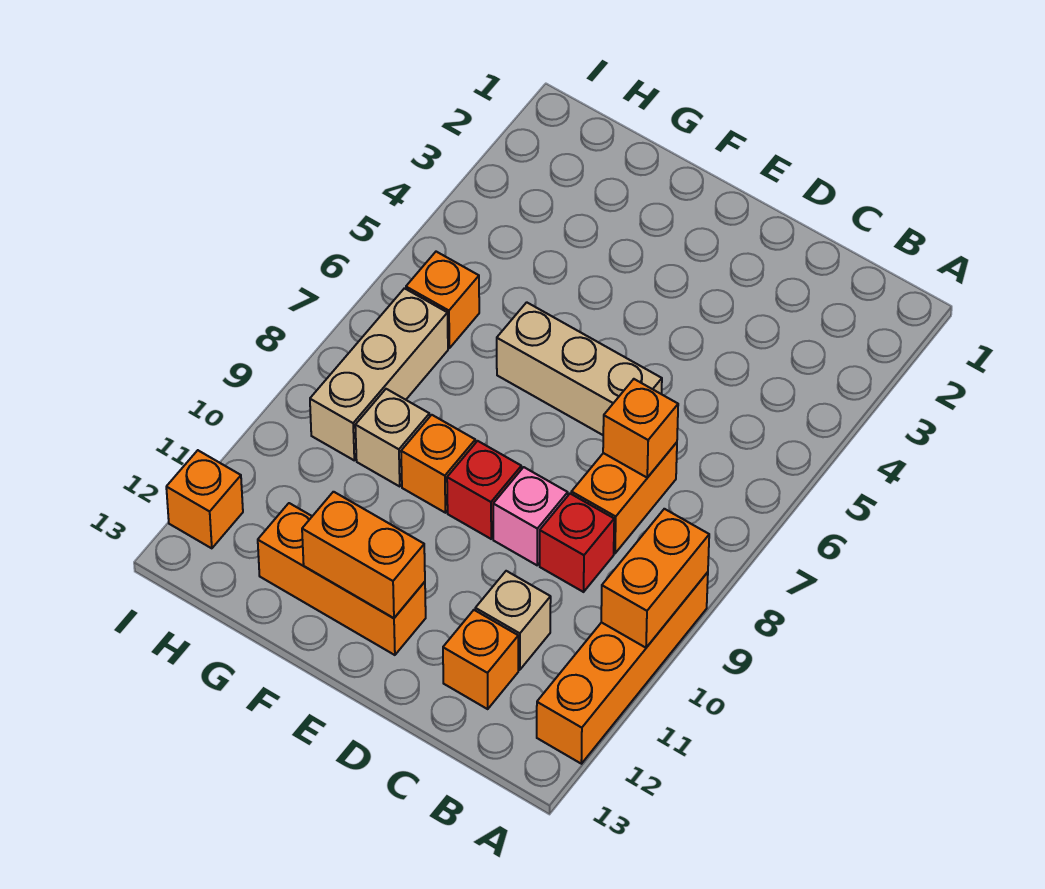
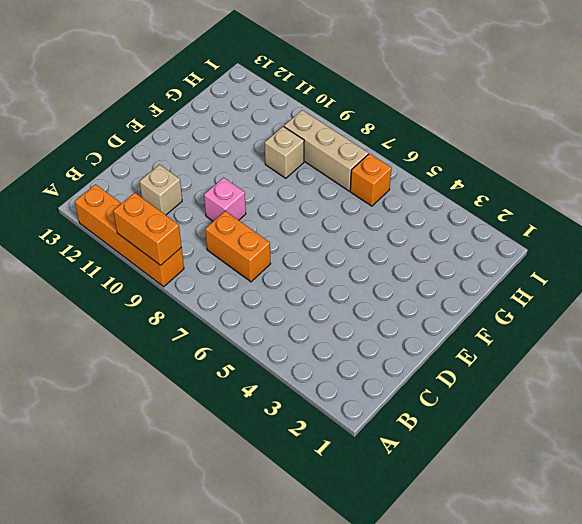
none -> red 1x1 brick [540,494,614,592]
none -> orange 1x1 brick [443,610,518,709]
none -> tan 1x3 brick [497,302,662,435]

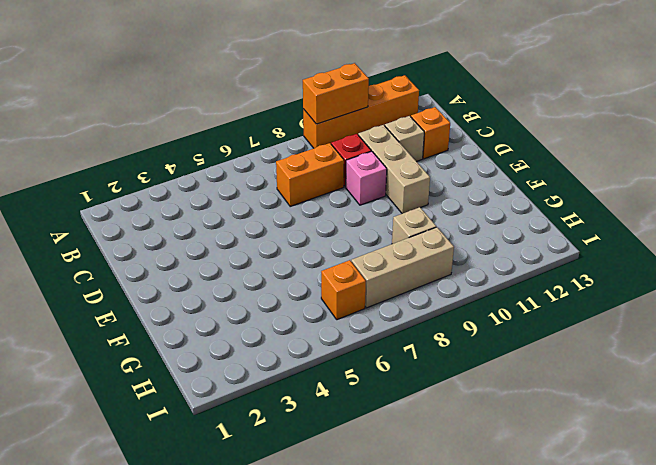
tan 1x3 brick [358,125,430,214] -> tan 1x3 brick moved to [497,302,662,435]
none -> red 1x1 brick [447,441,521,539]
none -> orange 1x3 brick [258,503,426,655]
none -> orange 1x1 brick [401,415,475,513]

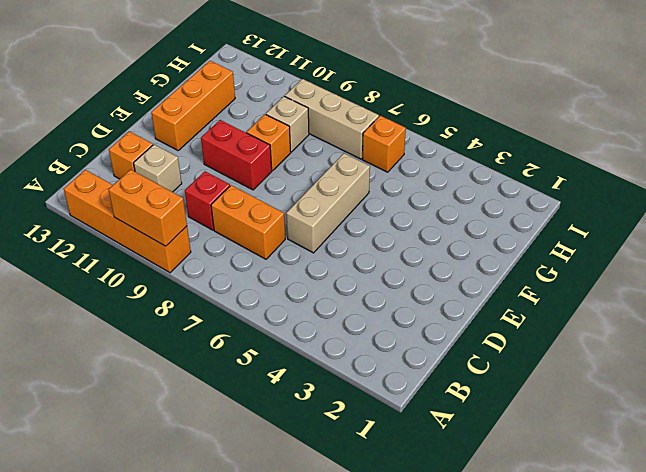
red 1x2 brick [201,120,272,190] -> red 1x1 brick [447,441,521,539]
none -> pink 1x1 brick [493,467,568,565]
none -> orange 1x1 brick [166,450,243,548]
none -> orange 1x1 brick [603,379,678,478]

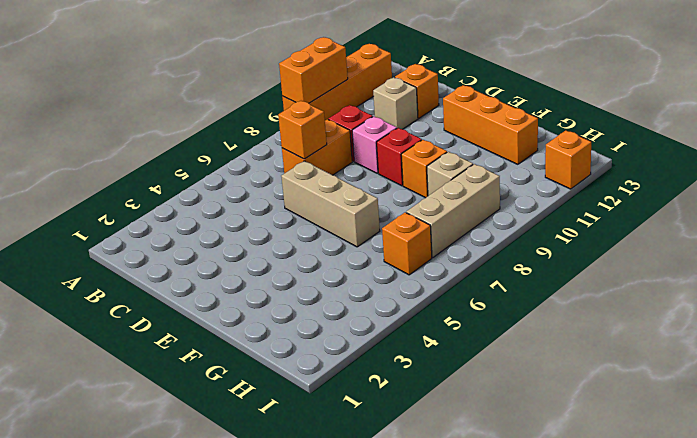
none -> orange 1x2 brick [302,492,425,618]

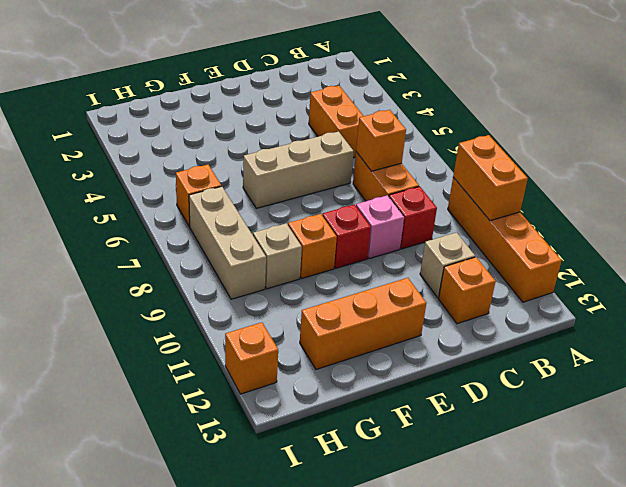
orange 1x2 brick [309,86,363,158] -> orange 1x2 brick turned to [302,492,425,618]

